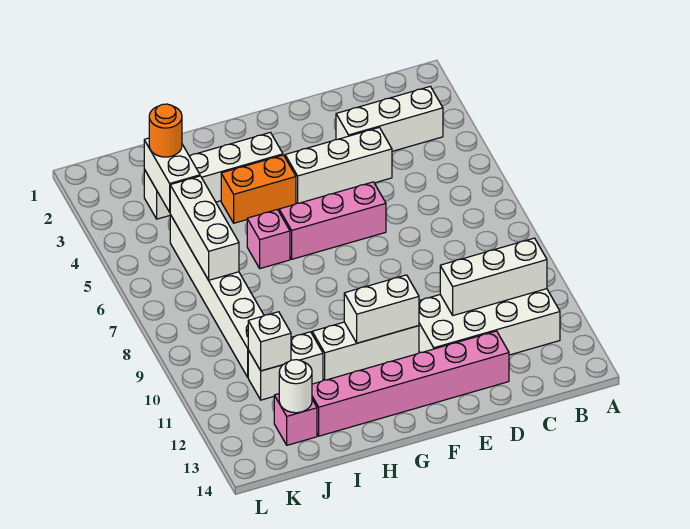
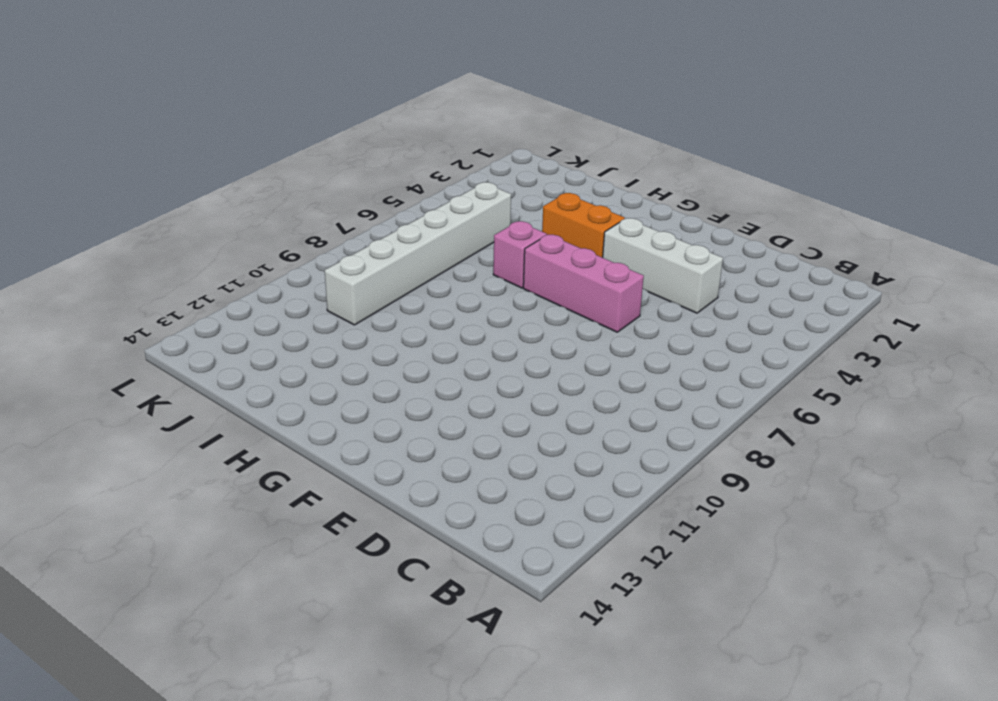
none -> white 1x3 brick [336,86,443,151]
none -> white 2x4 brick [419,289,560,355]
none -> pink 1x6 brick [312,331,509,436]

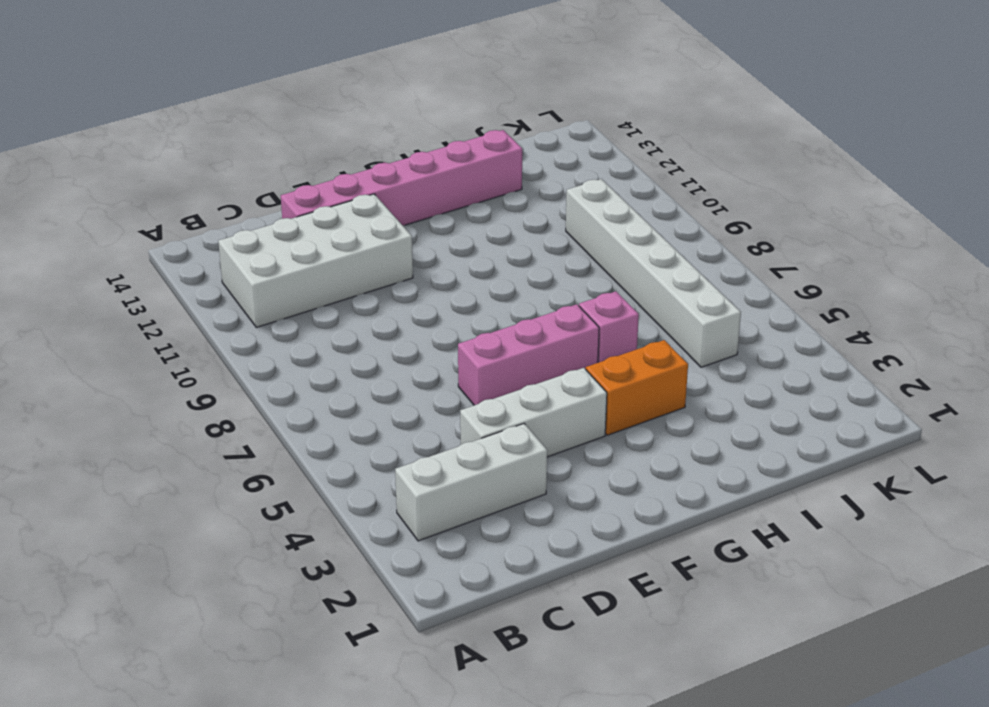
none -> white 1x3 brick [312,322,419,380]
none -> white 1x4 brick [144,132,283,219]
none -> white 1x2 brick [248,332,323,400]

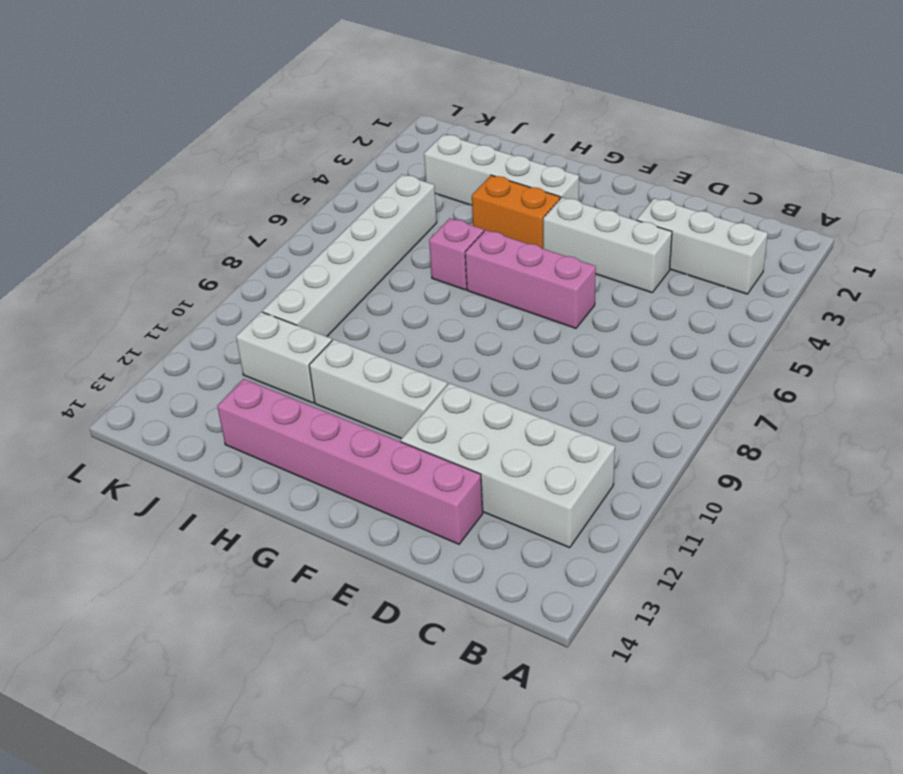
none -> pink 1x1 brick [274,394,317,445]
none -> white 1x3 brick [440,238,547,315]
none -> white 1x2 brick [344,275,419,343]

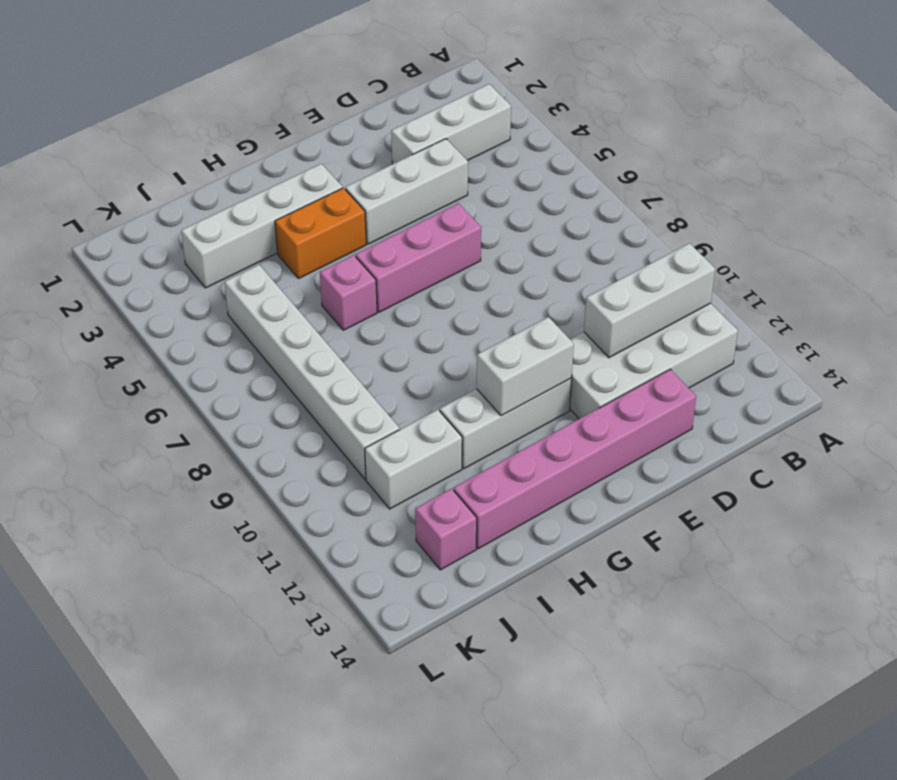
none -> white 1x2 brick [144,138,200,212]
none -> white 1x3 brick [170,176,239,280]
none -> white 1x1 brick [248,312,291,371]

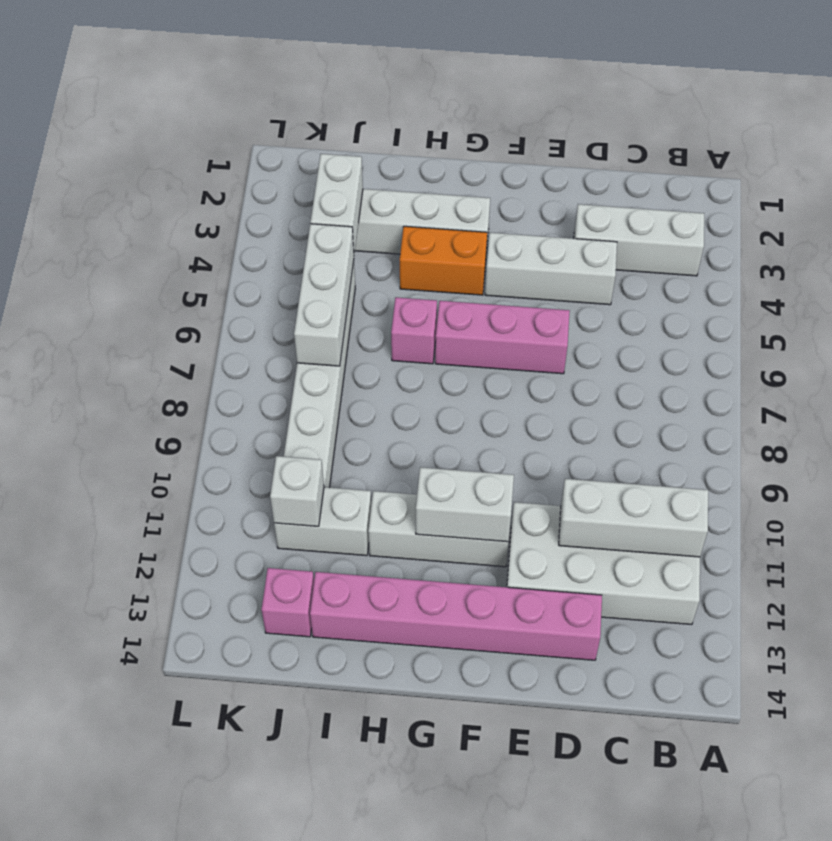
none -> white 1x1 round brick [279,360,312,413]
none -> orange 1x1 round brick [149,104,182,157]

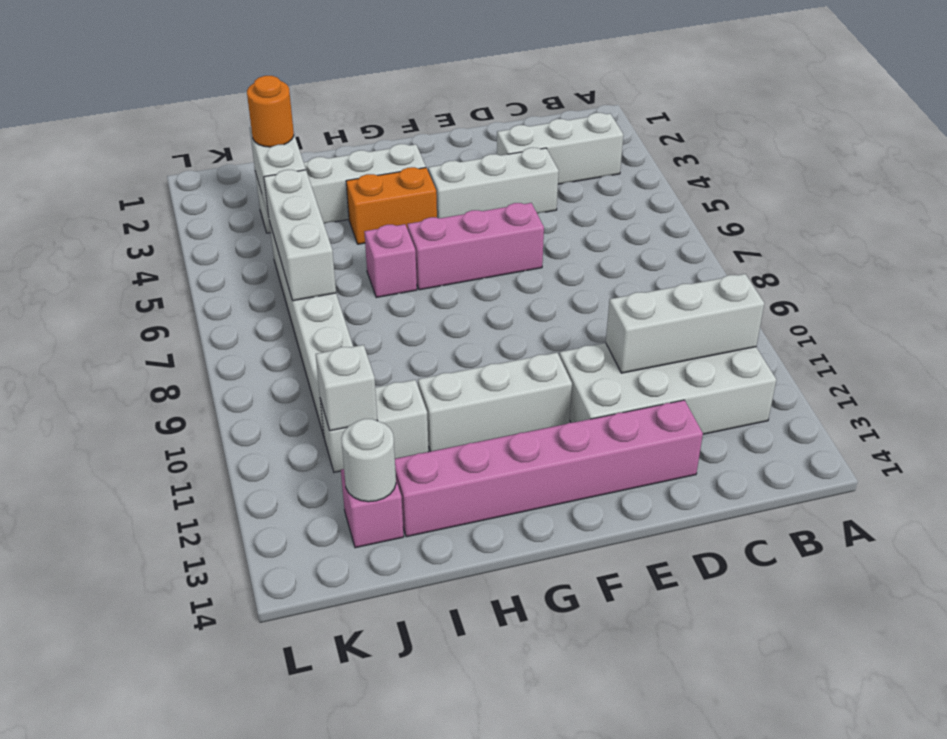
none -> white 1x2 brick [344,275,419,343]

